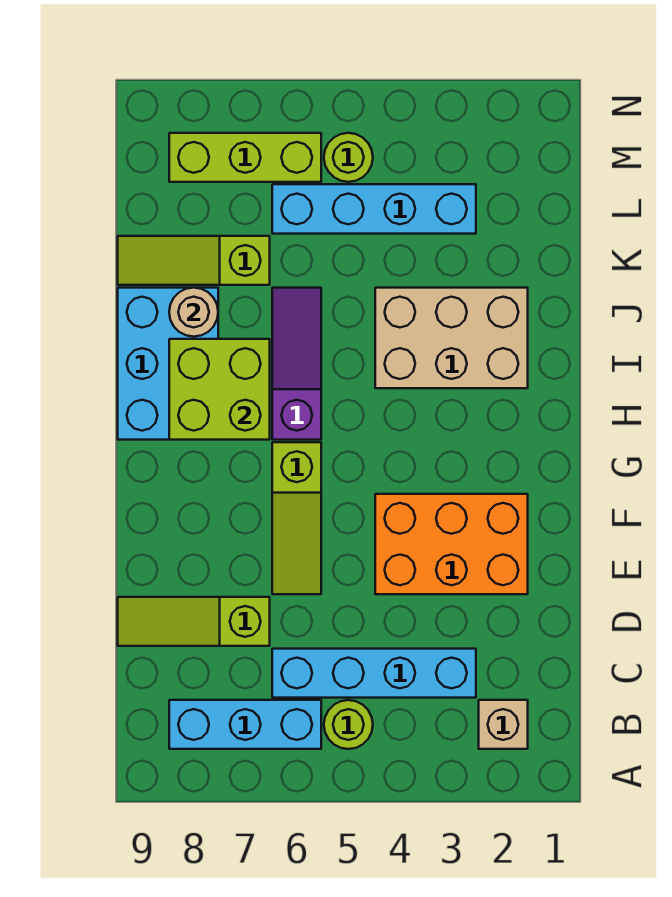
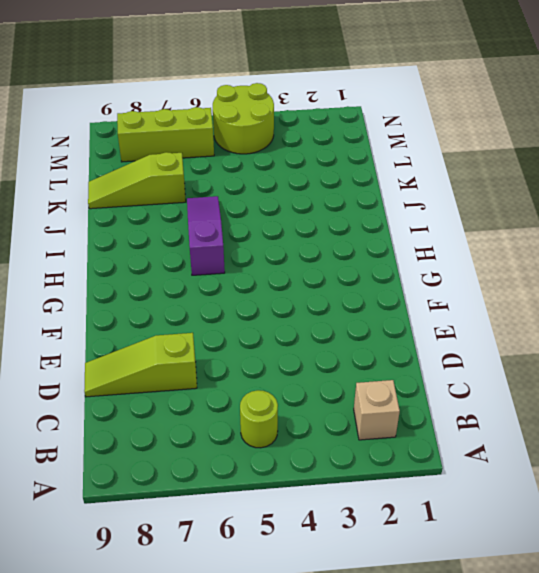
lime 2x2 round brick [213,83,274,154] -> lime 1x1 round brick [324,133,373,182]
none -> cyan 1x3 brick [169,700,321,749]
none -> cyan 1x4 brick [272,649,476,698]
none -> orange 2x3 brick [375,494,528,594]

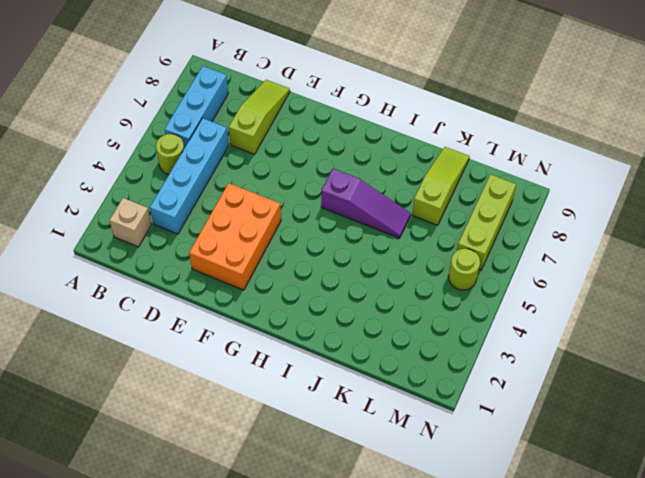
none -> lime 1x3 slope [272,442,321,594]
none -> cyan 2x3 brick [118,288,218,440]
none -> tan 2x3 brick [375,288,528,388]

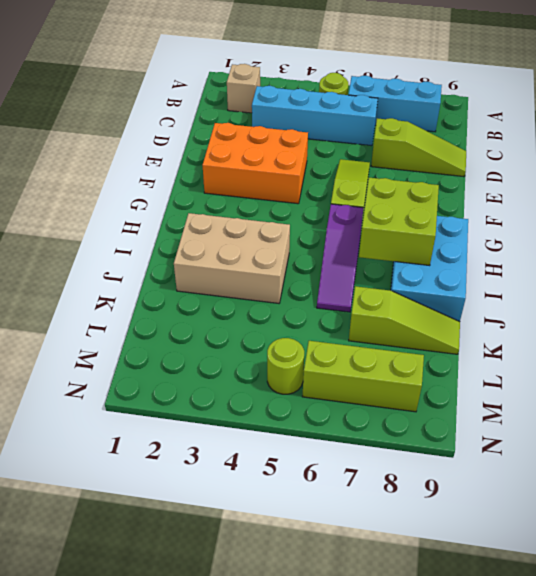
none -> cyan 1x4 brick [272,184,476,234]
none -> tan 1x1 round brick [169,288,218,337]

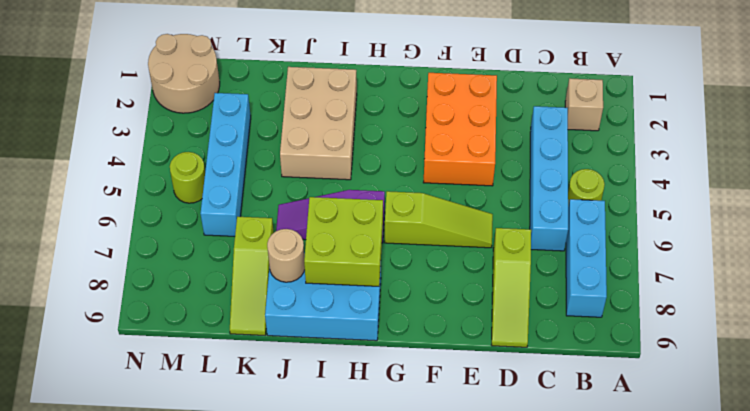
tan 2x2 round brick [148,34,220,113] -> none
none -> lime 1x3 brick [169,133,321,182]

